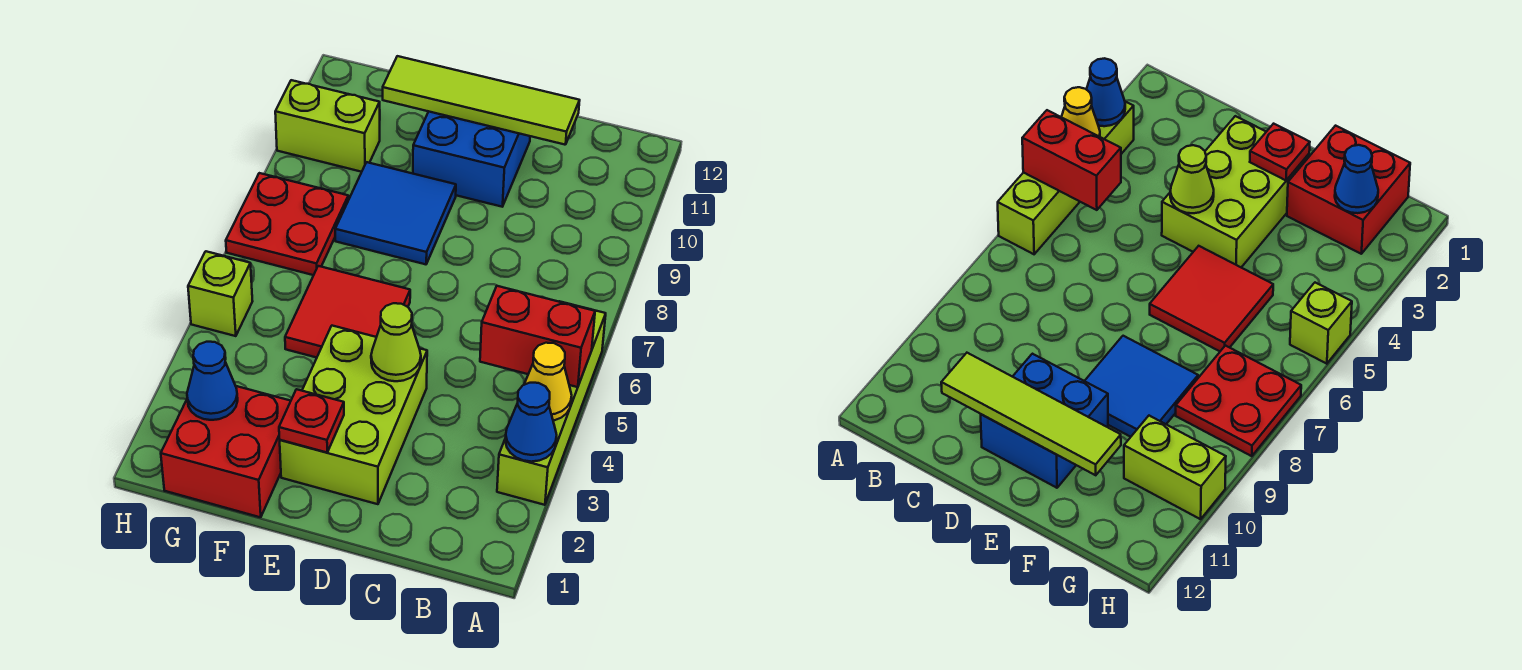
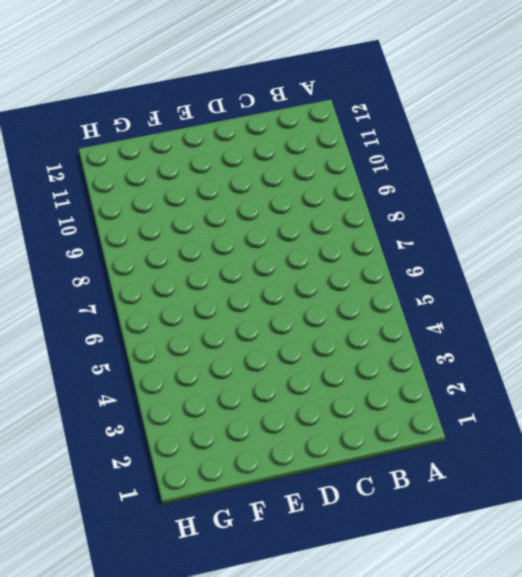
none -> lime 1x4 brick [497,301,606,505]
none -> lime 2x3 brick [280,326,427,504]
none -> blue 2x2 brick [413,112,530,207]

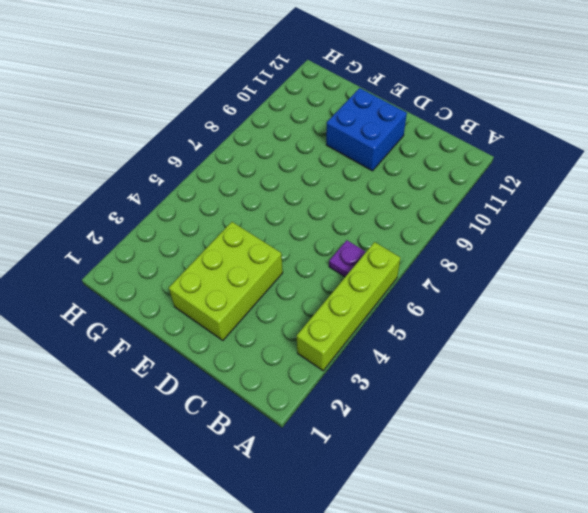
purple 1x1 plate [329,240,366,277] -> none
none -> red 2x2 tile [285,266,410,358]
none -> blue 2x2 tile [335,162,456,264]
none -> red 2x2 brick [161,386,291,517]

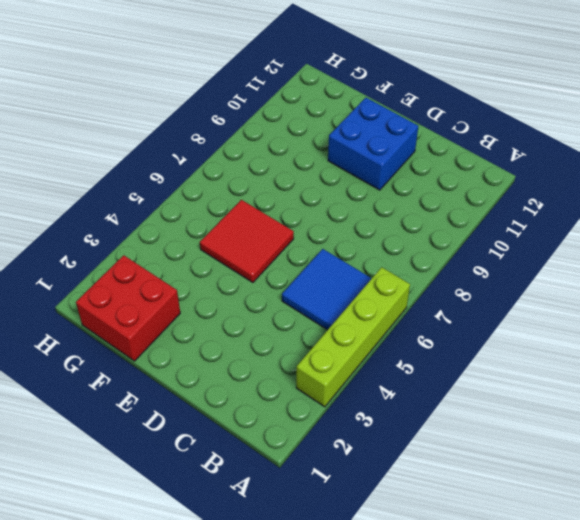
blue 2x2 tile [282,249,372,330] -> blue 2x2 tile moved to [335,162,456,264]
none -> lime 2x3 brick [280,326,427,504]
none -> red 2x2 plate [226,173,348,275]
none -> lime 1x2 brick [275,80,380,172]

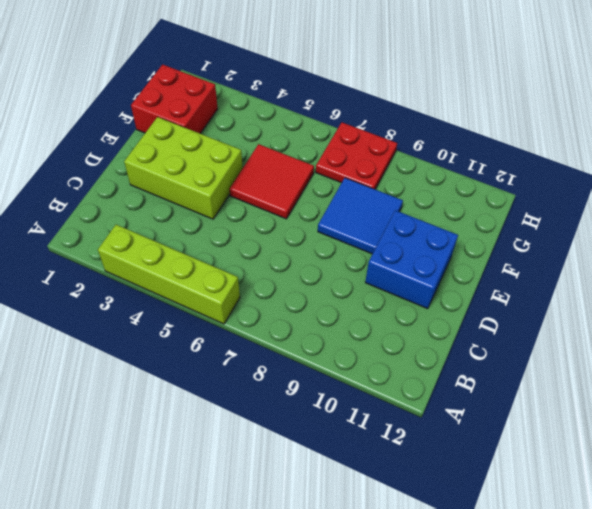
none -> lime 1x2 brick [275,80,380,172]
none -> lime 1x1 brick [188,251,253,336]
none -> blue 1x1 cone [505,383,557,462]

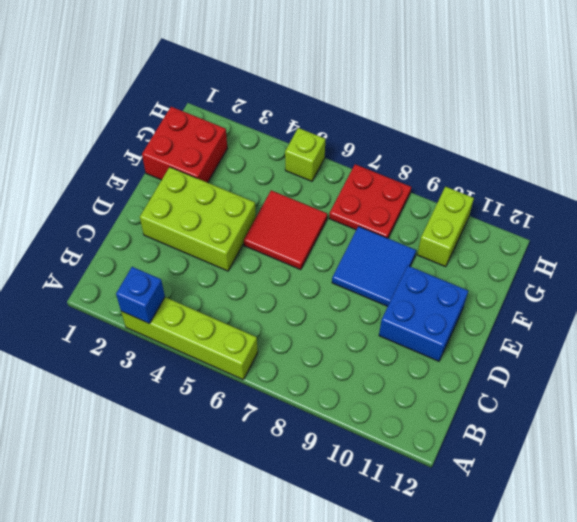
blue 1x1 brick [116,267,165,324] -> blue 1x1 cone [505,383,557,462]
none -> yellow 1x1 cone [524,343,572,421]
none -> red 1x2 brick [480,286,595,387]
none -> lime 1x4 tile [383,56,580,145]

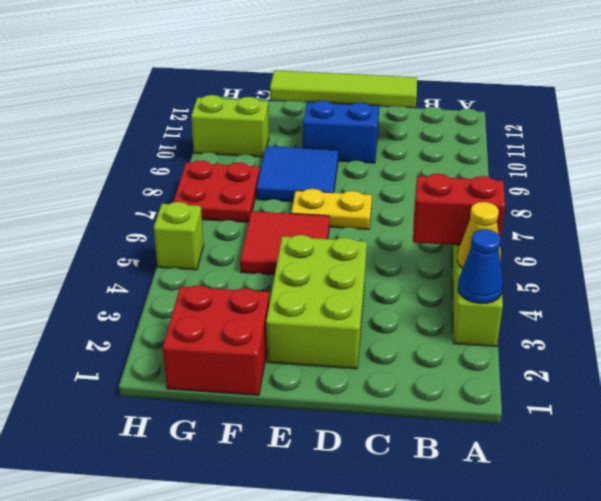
yellow 1x2 plate [291,189,372,229] -> none
none -> lime 1x1 cone [371,303,421,381]
none -> red 1x1 plate [279,389,344,452]
none -> blue 1x1 cone [187,342,238,420]

